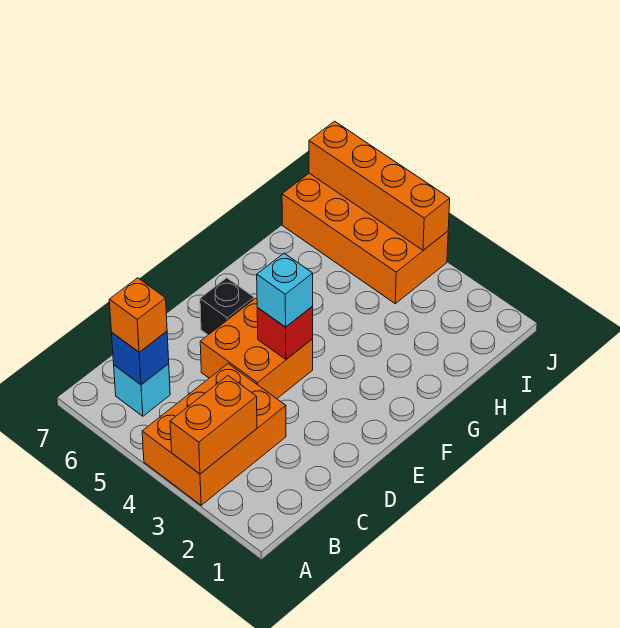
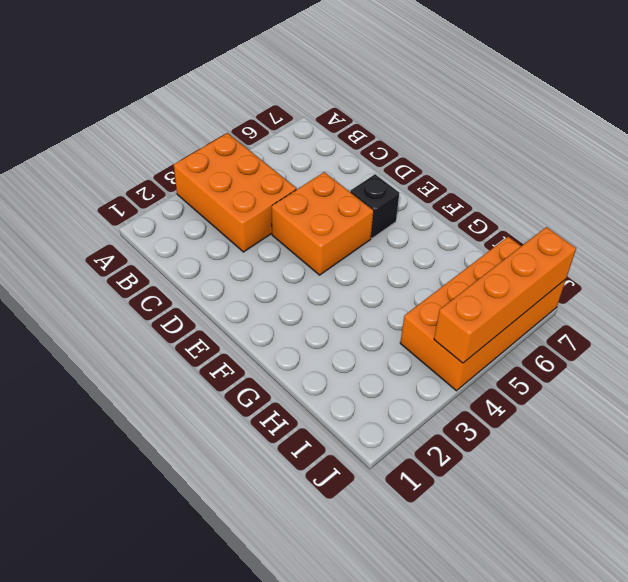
none -> cyan 1x1 brick [114,364,170,416]
none -> orange 1x2 brick [170,376,257,474]

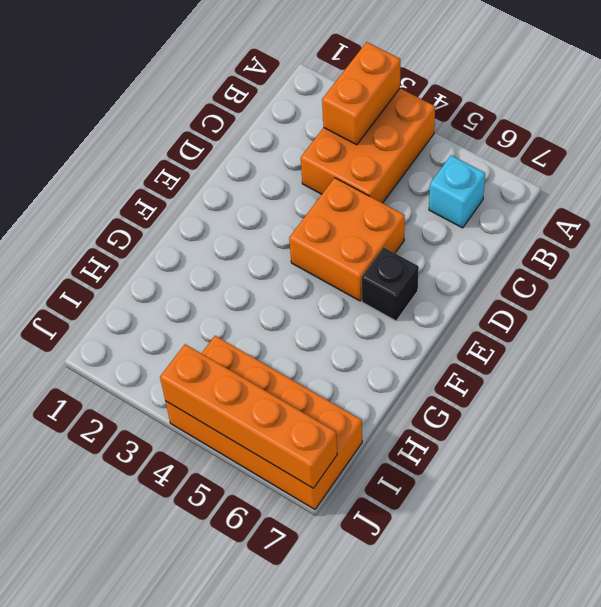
none -> blue 1x1 brick [112,331,169,385]
none -> red 1x1 brick [257,307,313,359]

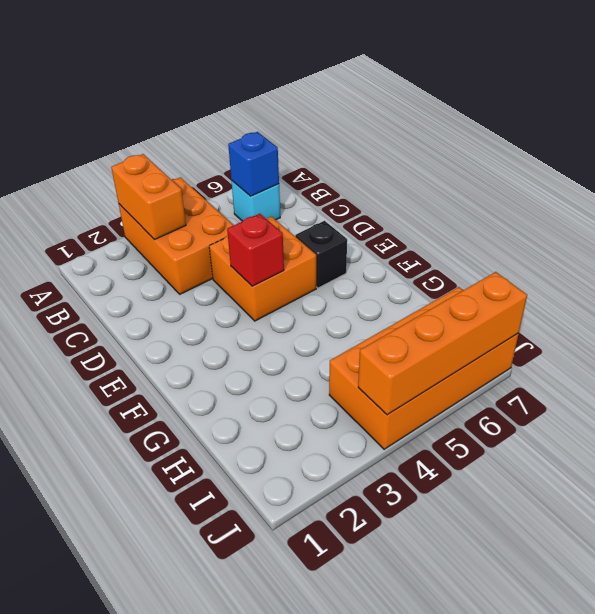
none -> orange 1x1 brick [109,278,167,352]
none -> cyan 1x1 brick [257,253,313,327]

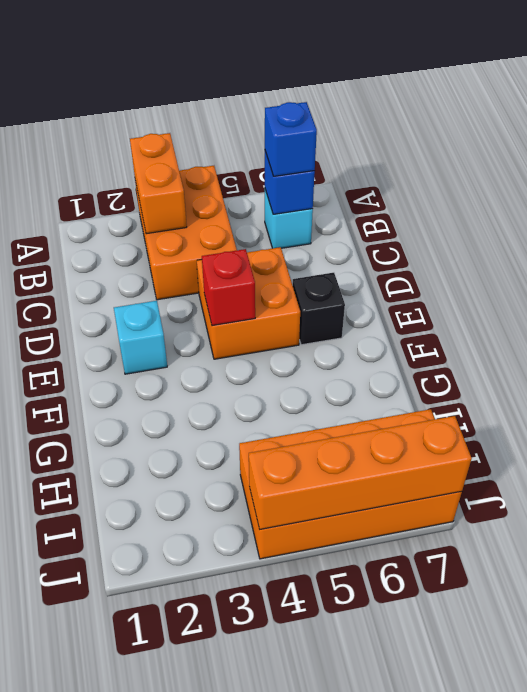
blue 1x1 brick [265,102,317,176] -> orange 1x1 brick [109,278,167,352]
cyan 1x1 brick [114,301,167,374] -> cyan 1x1 brick moved to [257,253,313,327]

